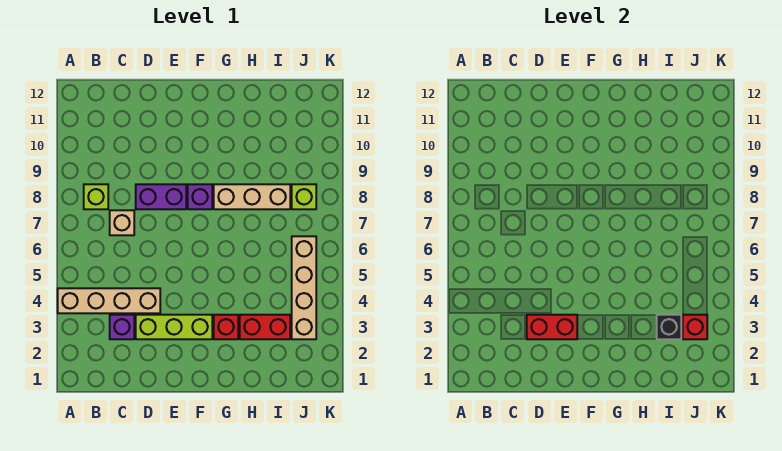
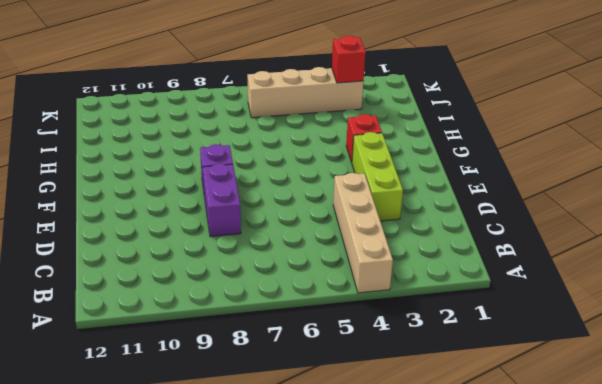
none -> lime 1x1 brick [84,184,108,209]
none -> purple 1x1 brick [110,315,134,339]
none -> tan 1x1 brick [110,210,134,235]

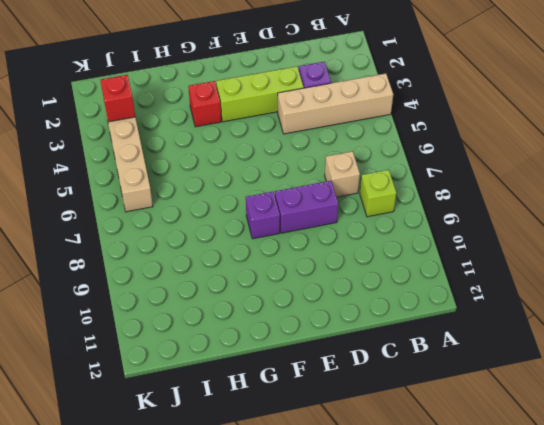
none -> tan 1x3 brick [214,184,290,209]
none -> red 1x2 brick [240,315,290,339]
none -> lime 1x1 brick [292,184,316,209]

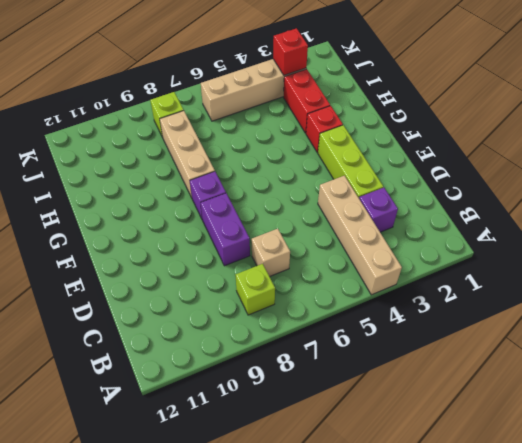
none -> red 1x2 brick [527,315,577,339]
none -> black 1x1 brick [657,315,681,339]

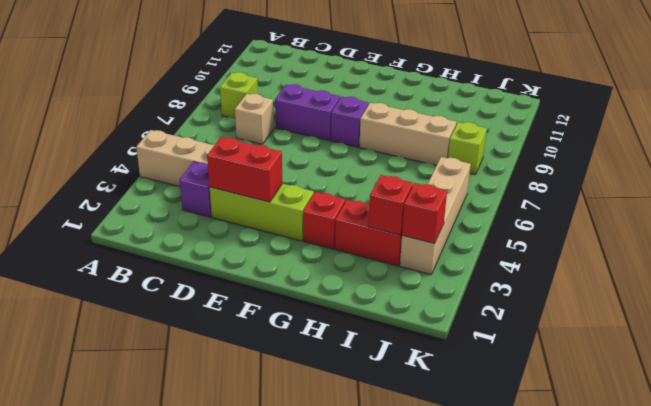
red 1x1 brick [369,175,413,235] -> black 1x1 brick [657,315,681,339]

